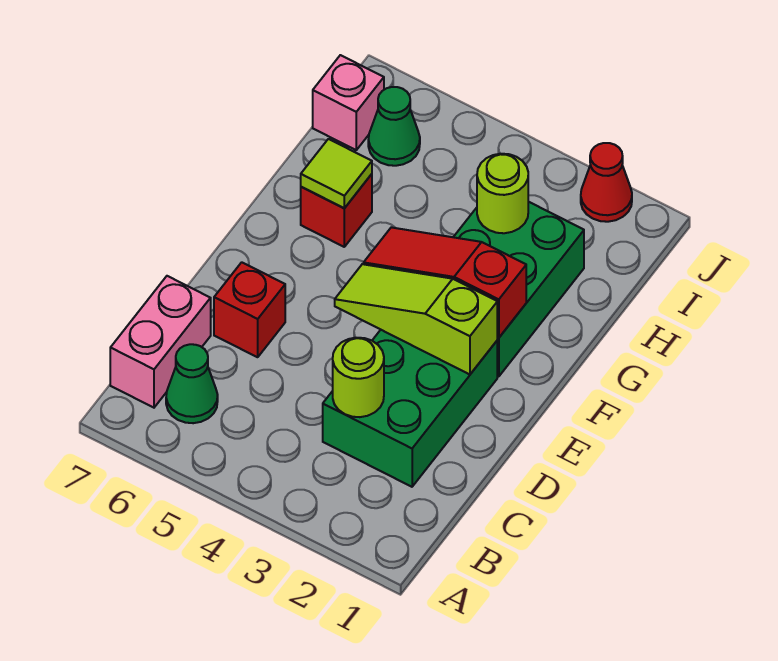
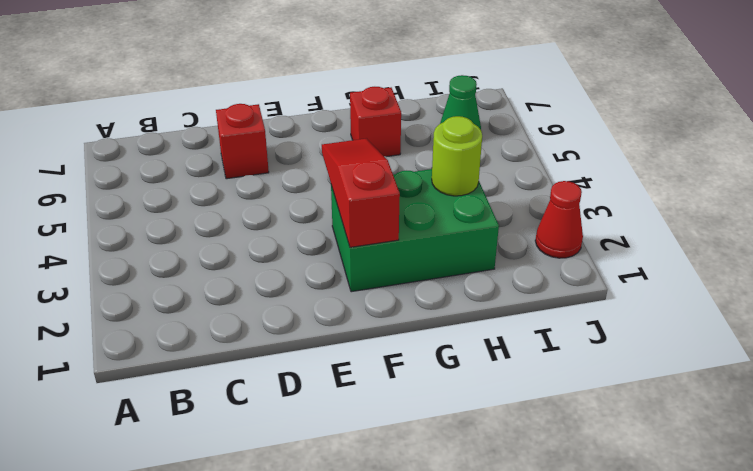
none -> green 1x1 cone [166,344,218,423]
none -> pink 1x2 brick [110,276,211,408]
none -> green 2x3 brick [323,330,497,487]

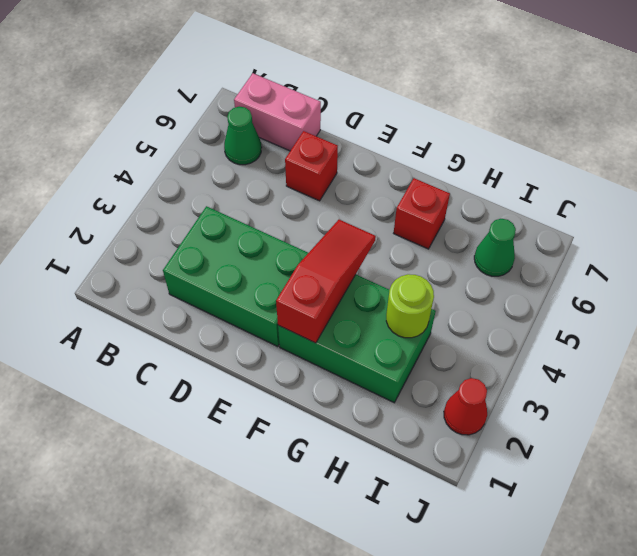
none -> pink 1x1 brick [313,55,384,150]
none -> lime 1x1 round brick [333,338,384,417]
none -> lime 1x3 slope [335,264,498,375]

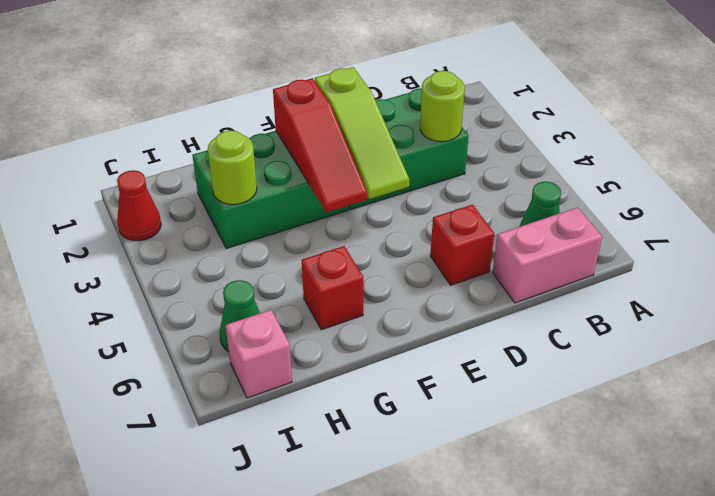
none -> lime 1x1 tile [301,139,372,208]

